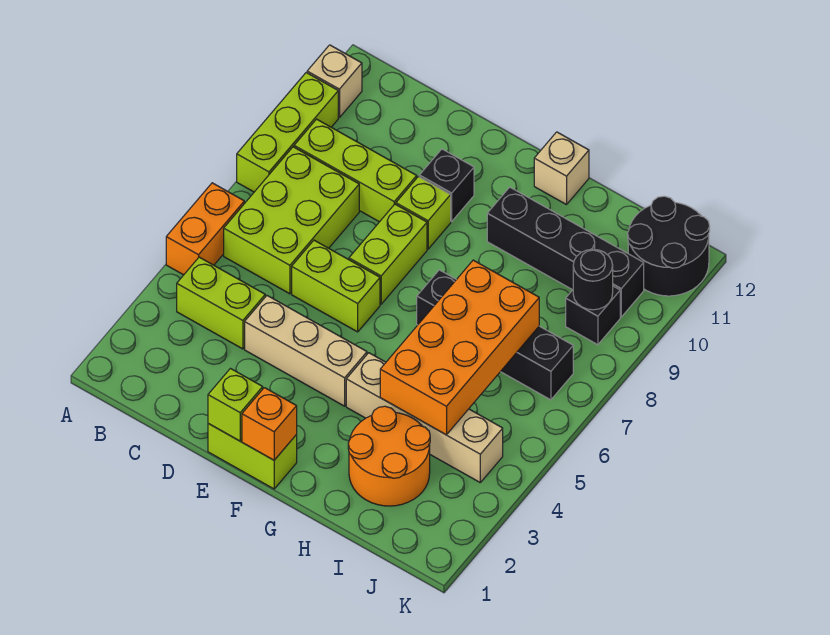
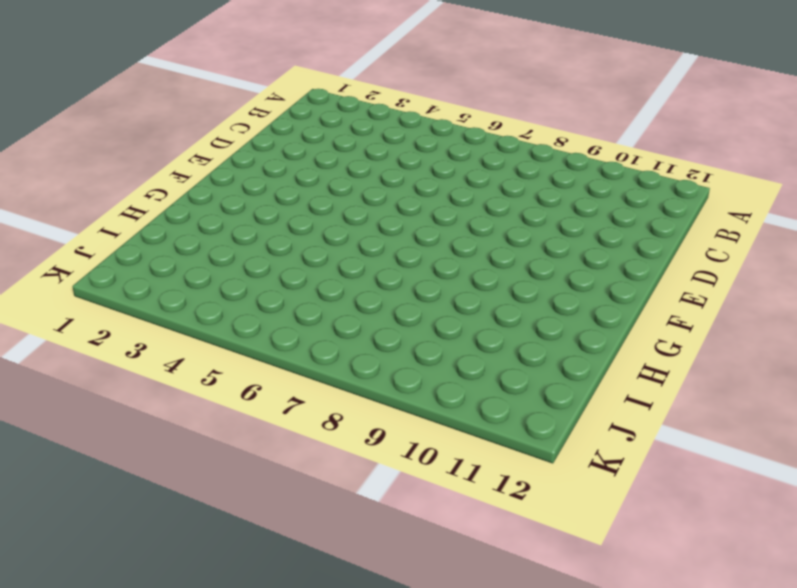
none -> orange 1x2 brick [166,183,244,275]
none -> lime 1x3 brick [237,73,338,192]
none -> tan 1x1 brick [307,45,362,118]

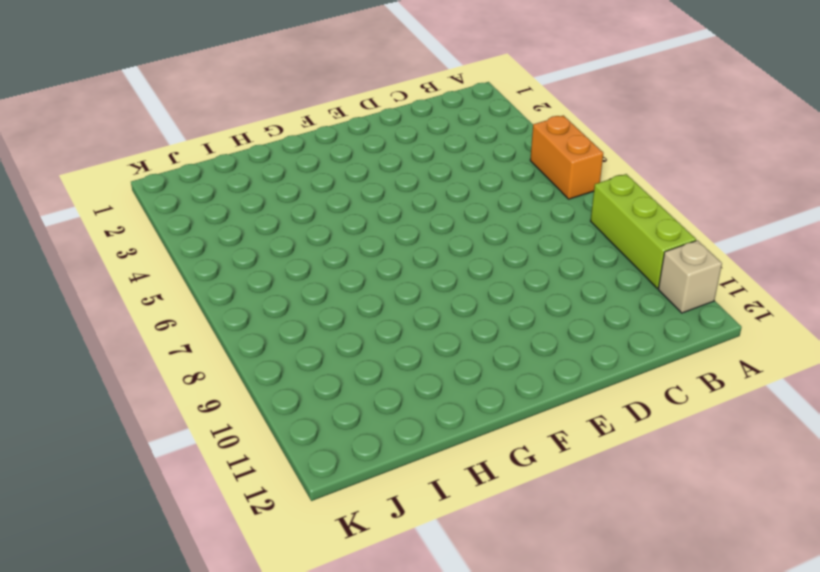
none -> lime 1x2 brick [177,257,265,349]
none -> lime 2x3 brick [224,147,359,294]
none -> lime 1x3 brick [294,119,417,222]

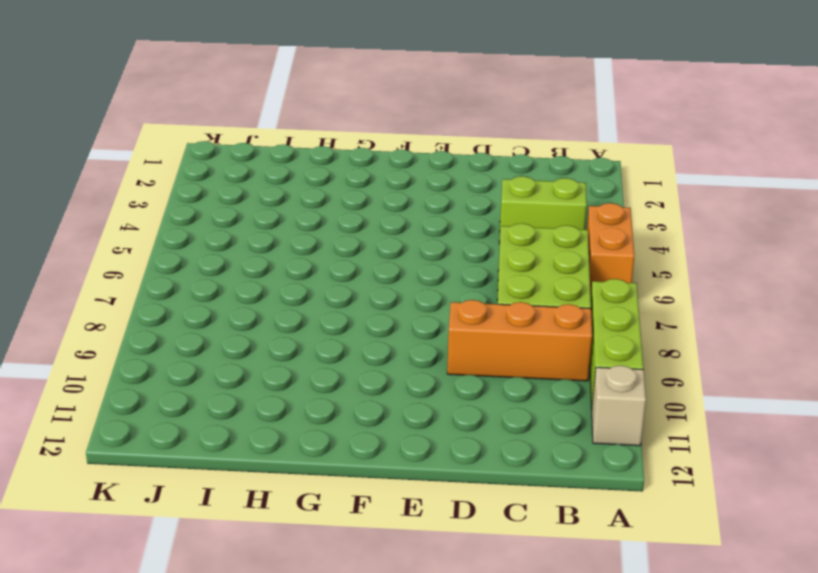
orange 1x3 brick [447,300,592,381] -> lime 1x3 brick [294,119,417,222]
none -> tan 1x3 brick [245,296,367,406]
none -> lime 1x2 brick [292,240,380,332]
none -> lime 1x2 brick [208,424,297,489]

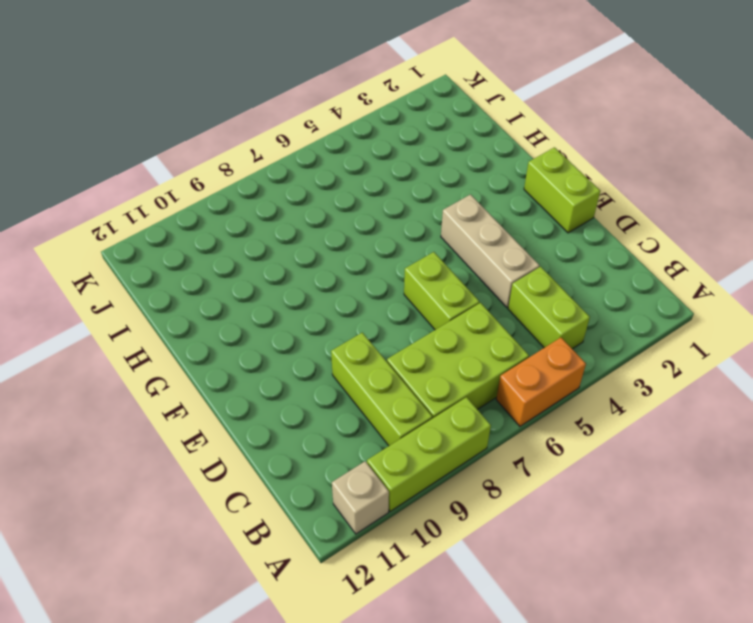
none -> lime 1x2 brick [349,204,427,304]
none -> lime 1x1 brick [396,177,451,249]
none -> black 1x1 brick [419,149,474,221]

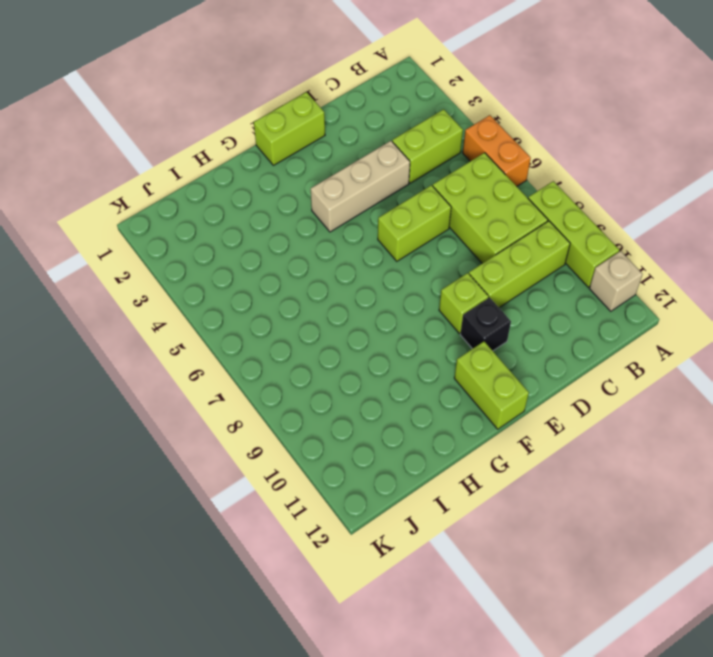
lime 1x2 brick [454,342,529,429] -> lime 1x2 brick moved to [349,204,427,304]
none -> tan 1x4 brick [346,353,503,482]
none -> black 1x4 brick [417,270,573,400]
none -> black 1x4 brick [487,187,644,317]

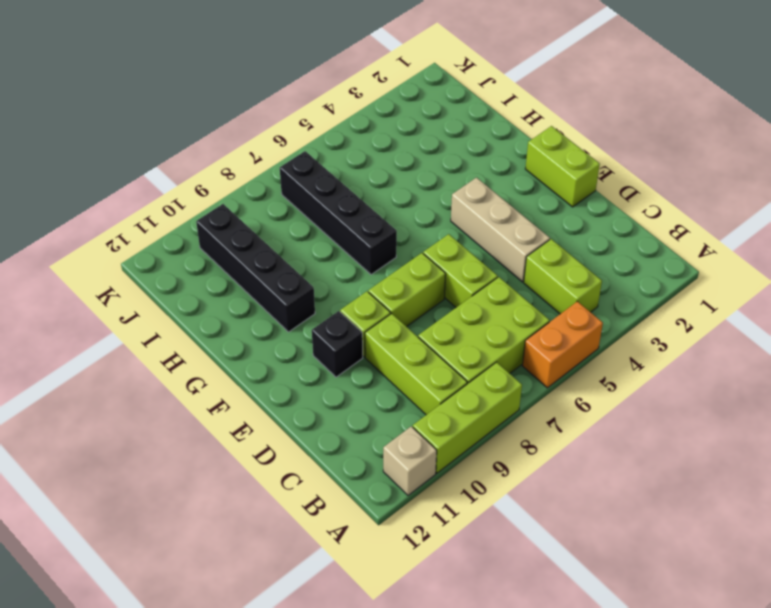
none -> tan 1x4 brick [346,353,503,482]
none -> tan 1x1 brick [534,132,589,205]
none -> orange 2x2 round brick [348,406,430,506]

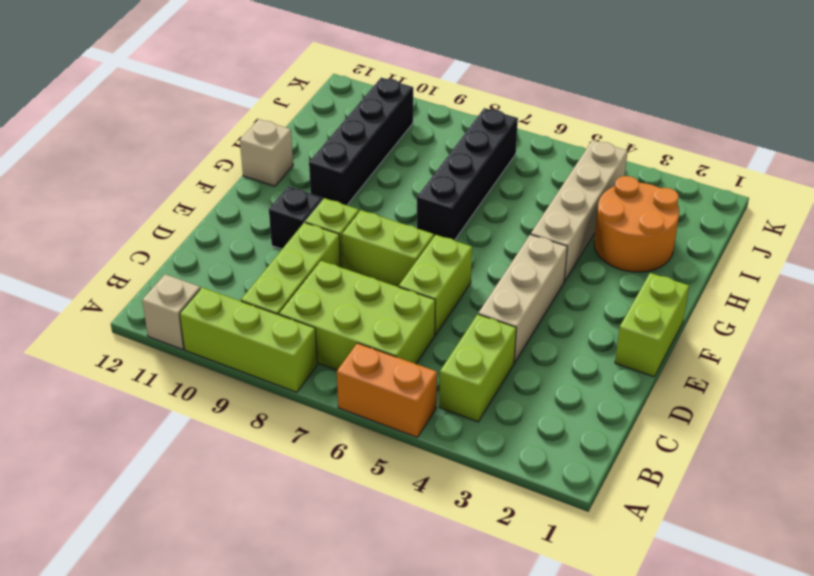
none -> black 1x1 brick [566,286,620,345]
none -> black 2x2 round brick [628,196,710,296]
none -> lime 1x1 brick [208,369,263,441]

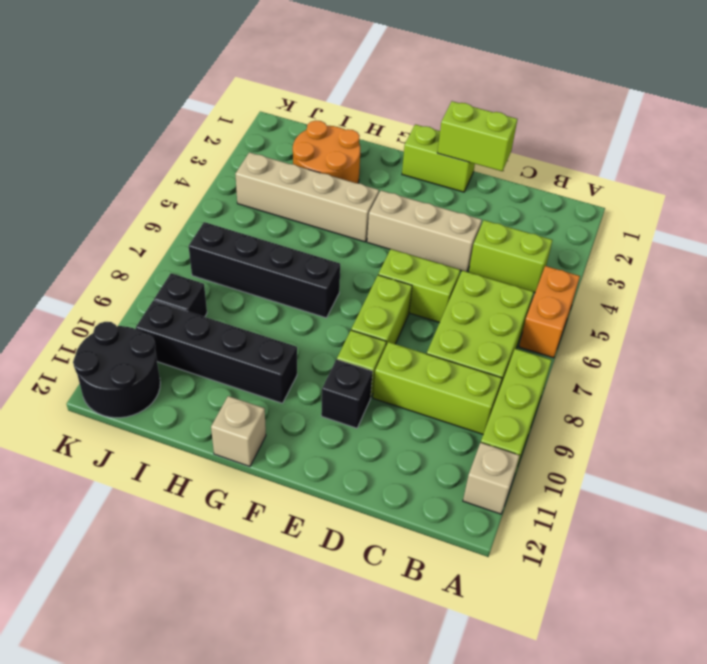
lime 1x2 brick [438,101,517,171] -> lime 1x1 brick [208,369,263,441]
none -> orange 1x1 brick [242,388,297,460]
none -> orange 2x4 brick [380,260,539,435]
none -> black 1x1 round brick [573,249,613,310]

